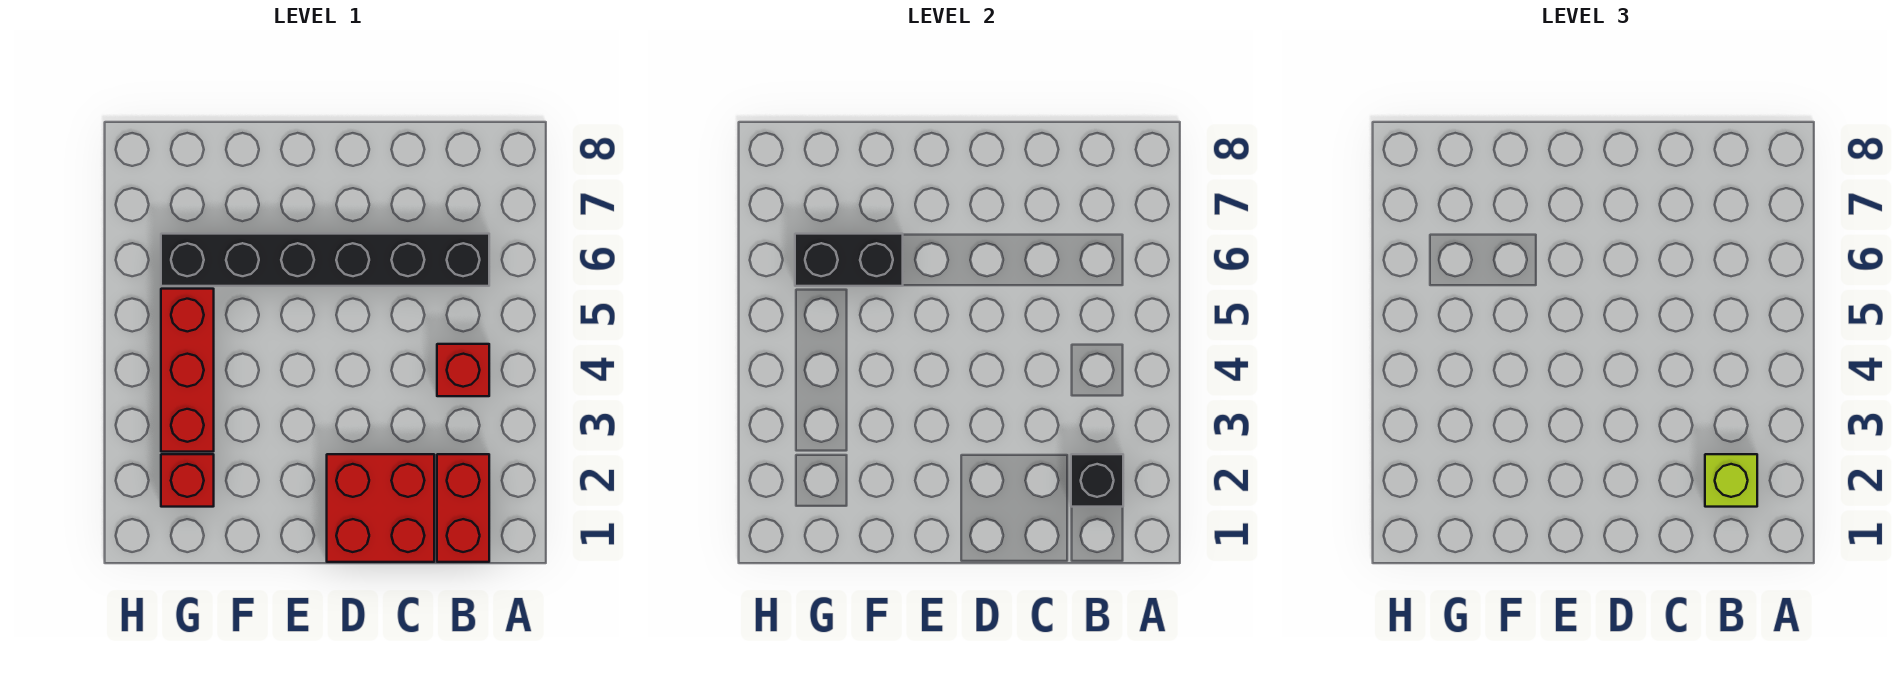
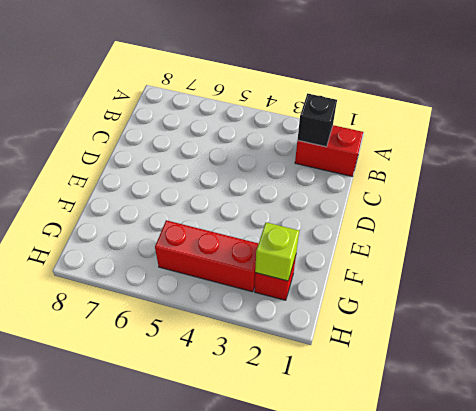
lime 1x1 brick [255,222,299,281] -> lime 1x1 brick moved to [1705,454,1757,507]
none -> red 1x1 brick [437,344,489,396]
none -> black 1x6 brick [161,234,489,286]

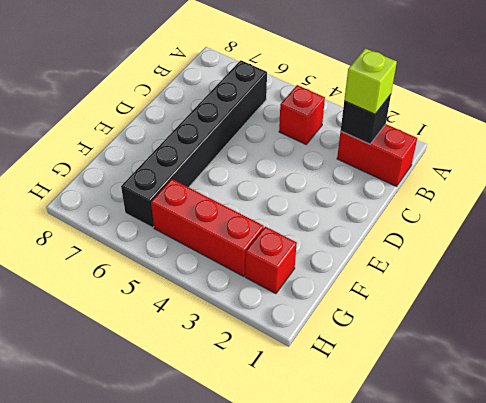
none -> red 2x2 brick [327,454,434,562]
none -> black 1x2 brick [795,234,903,286]

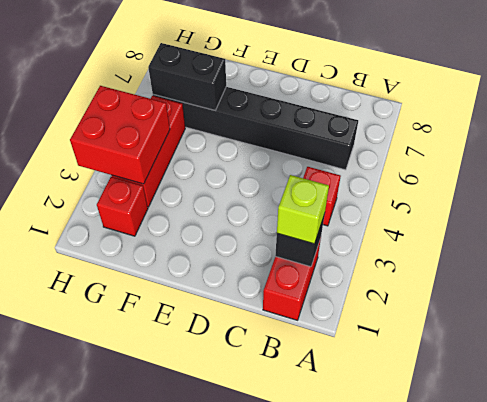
red 2x2 brick [70,86,170,184] -> red 2x2 brick moved to [327,454,434,562]

